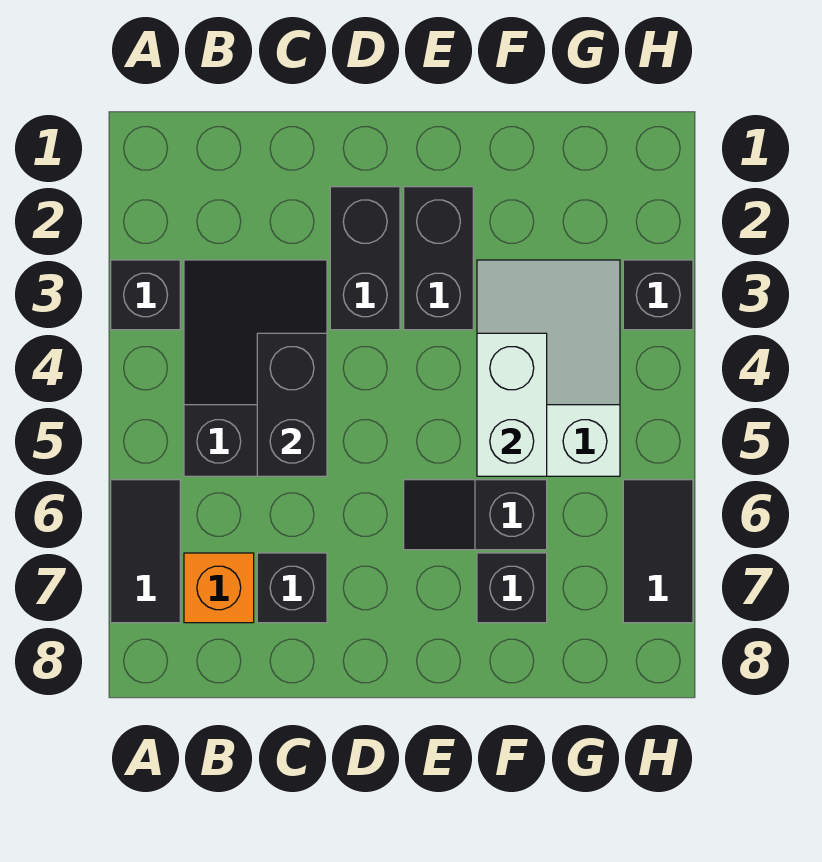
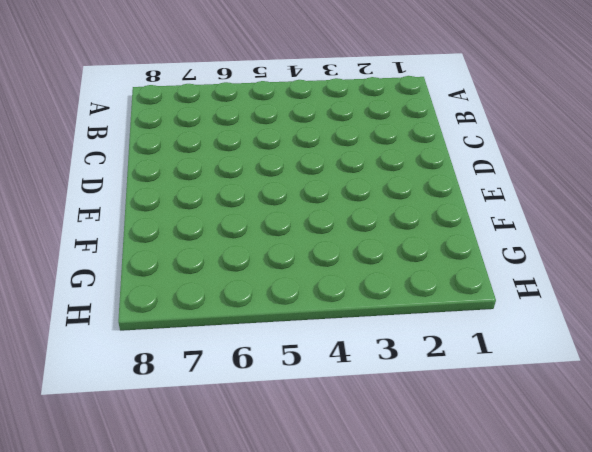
none -> black 1x1 brick [111,260,180,330]
none -> black 1x2 tile [111,480,180,623]
none -> black 2x3 slope [184,260,327,476]

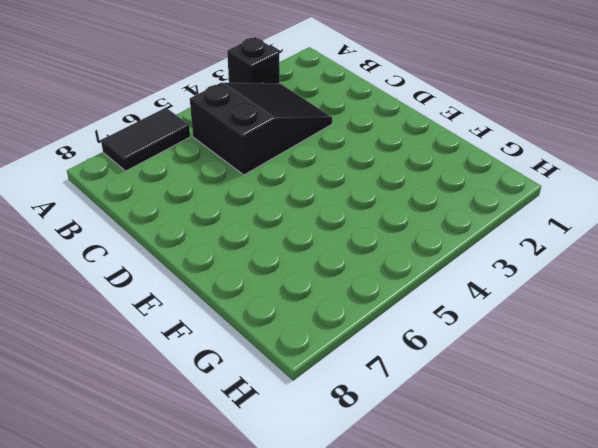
none -> orange 1x1 brick [184,553,254,623]
none -> black 1x1 brick [257,553,327,623]
none -> black 1x2 brick [330,187,400,330]

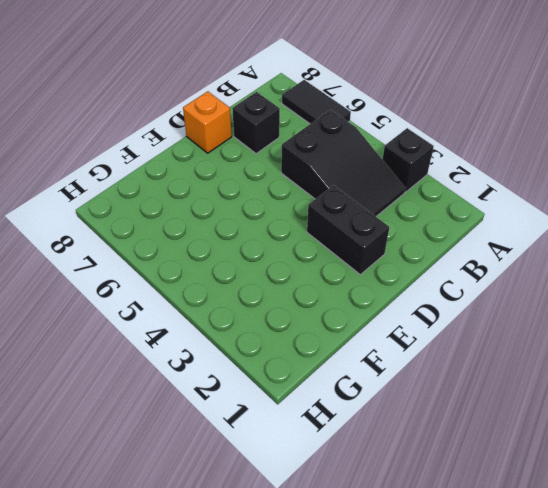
orange 1x1 brick [183,91,232,153] -> orange 1x1 brick moved to [184,553,254,623]
none -> black 1x2 brick [404,187,473,330]
none -> black 1x2 slope [404,480,547,550]
none -> white 2x3 slope [477,260,620,476]

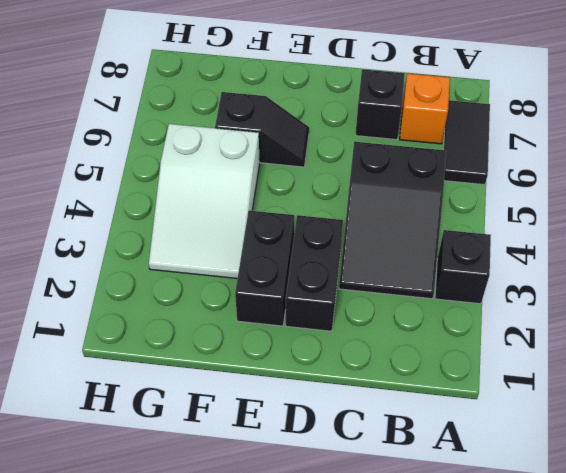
none -> black 1x1 brick [477,553,547,623]
none -> black 1x1 brick [623,260,693,330]
none -> black 1x2 tile [623,480,693,623]

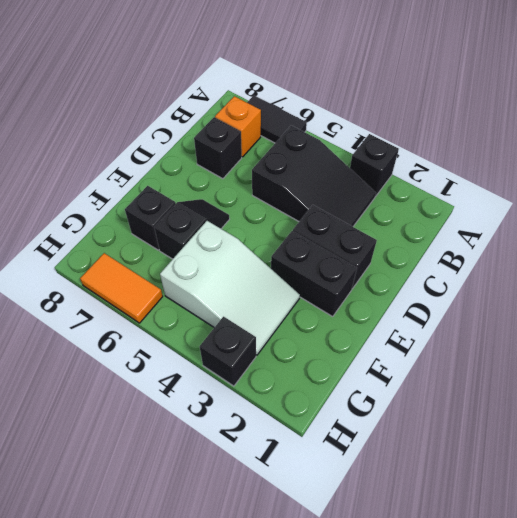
orange 1x2 tile [80,253,163,323] -> black 1x2 tile [623,480,693,623]
none -> black 1x2 brick [257,333,327,476]
none -> white 1x2 brick [477,333,547,476]

